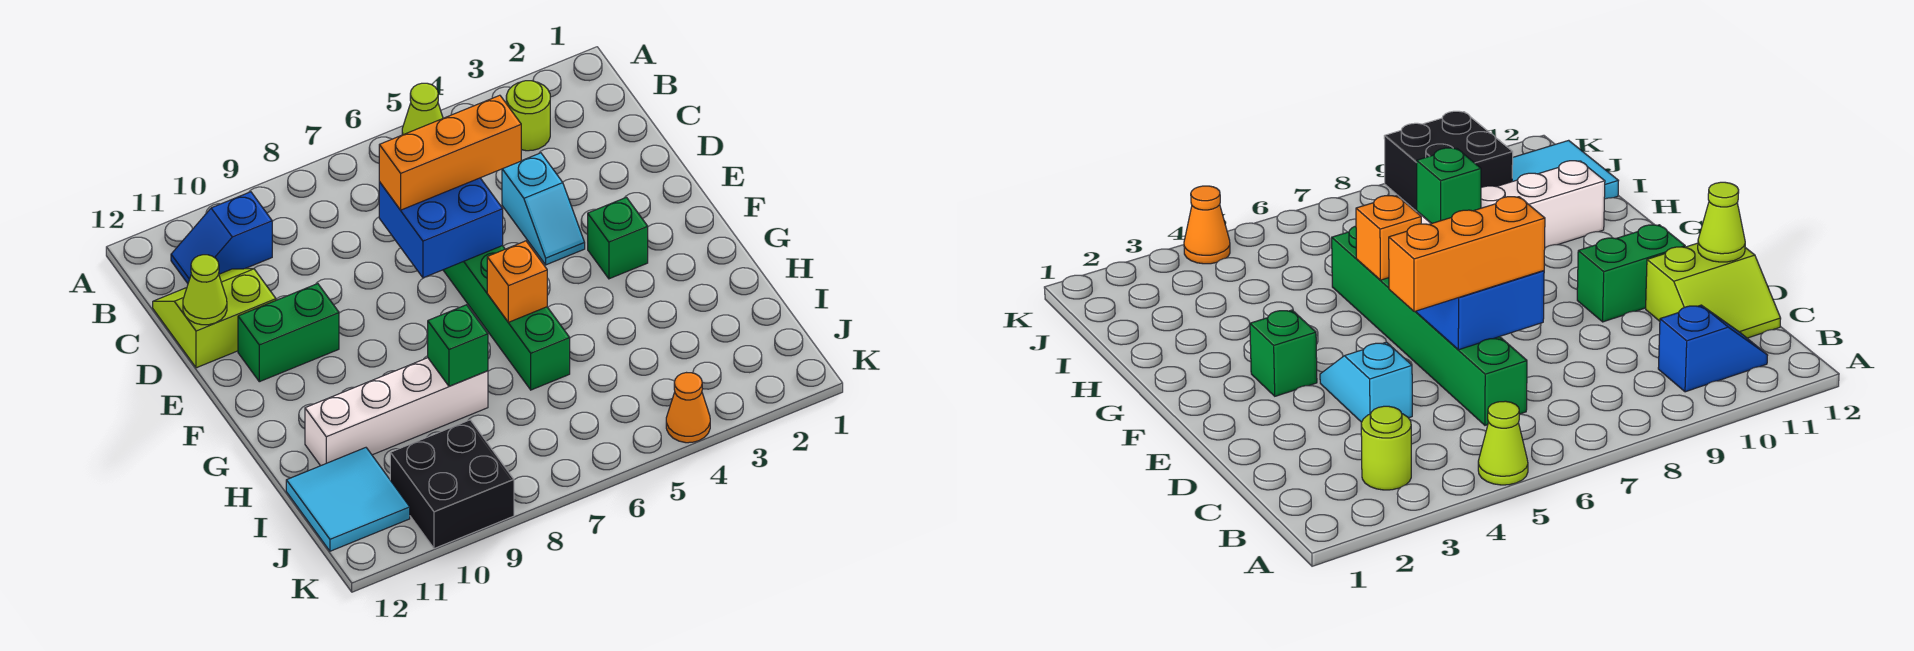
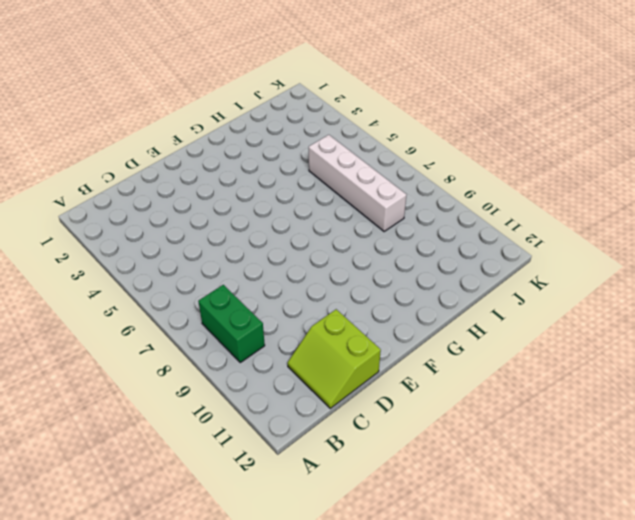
green 1x2 brick [198,285,265,362] -> green 1x2 brick moved to [238,284,339,382]
white 1x4 brick [309,135,406,231] -> white 1x4 brick moved to [305,358,488,466]
none -> lime 1x1 cone [402,83,443,135]
none -> lime 1x1 round brick [506,81,550,151]
none -> blue 1x2 slope [171,192,272,283]

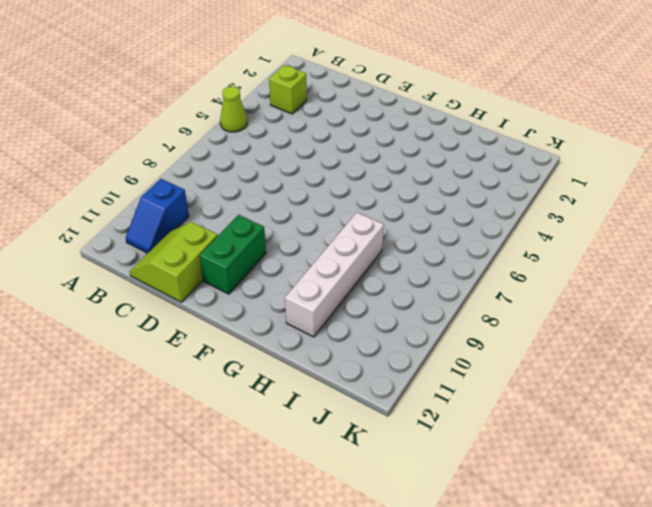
lime 1x1 brick [269,65,307,114] -> lime 1x1 round brick [506,81,550,151]
none -> green 1x6 brick [443,246,570,390]
none -> cyan 1x2 slope [502,153,585,265]
none -> green 1x1 brick [588,197,648,279]

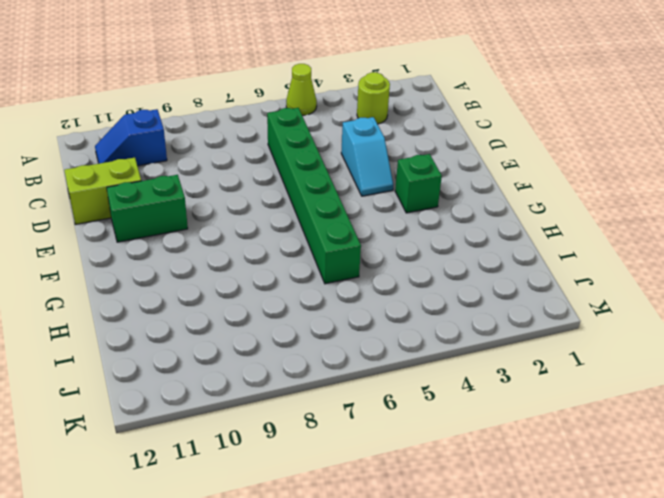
none -> white 1x4 brick [305,358,488,466]
none -> cyan 2x2 tile [286,448,410,551]
none -> black 2x2 brick [390,420,514,549]

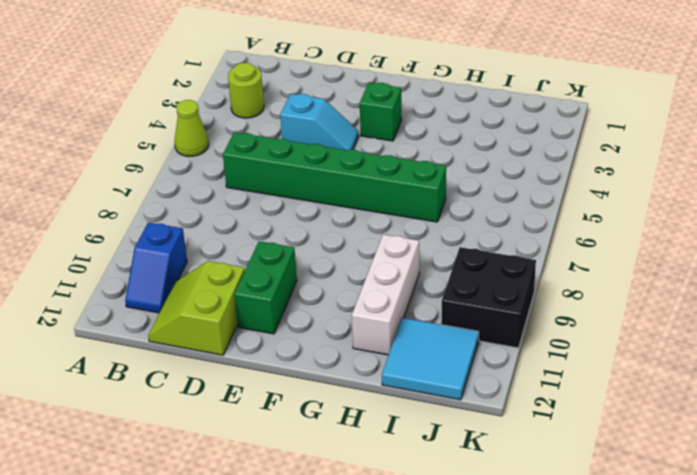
white 1x3 brick [352,234,419,355] -> white 1x4 brick [305,358,488,466]
none -> orange 1x1 cone [666,373,710,443]
none -> blue 2x2 brick [379,178,503,278]
none -> lime 1x1 cone [183,255,227,325]

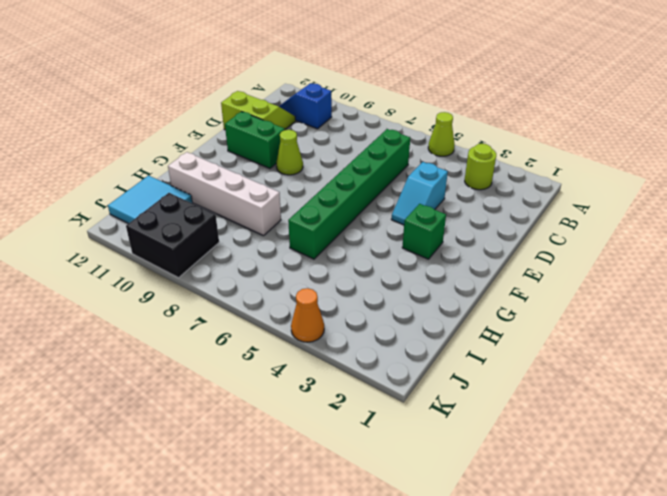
lime 1x1 cone [276,130,303,175] -> lime 1x1 cone moved to [183,255,227,325]
none -> blue 2x2 brick [379,178,503,278]
none -> orange 1x1 brick [487,241,547,322]
none -> green 1x1 brick [428,305,488,386]

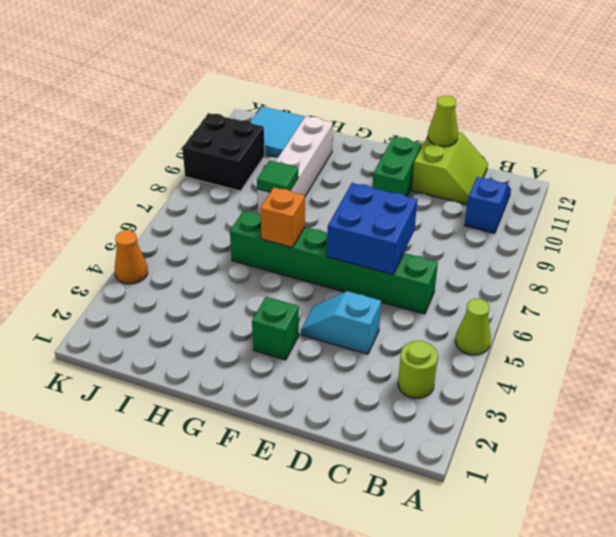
green 1x1 tile [257,160,298,192] -> green 1x1 brick [428,305,488,386]
none -> orange 1x3 brick [379,95,521,210]

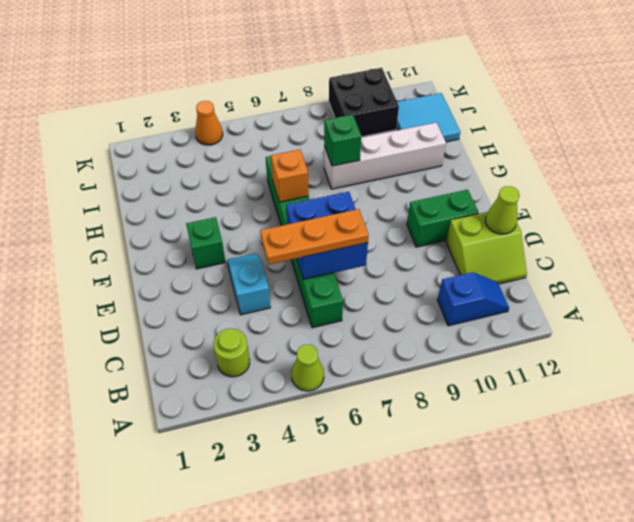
orange 1x3 plate [260,209,369,264] -> orange 1x3 brick [379,95,521,210]

